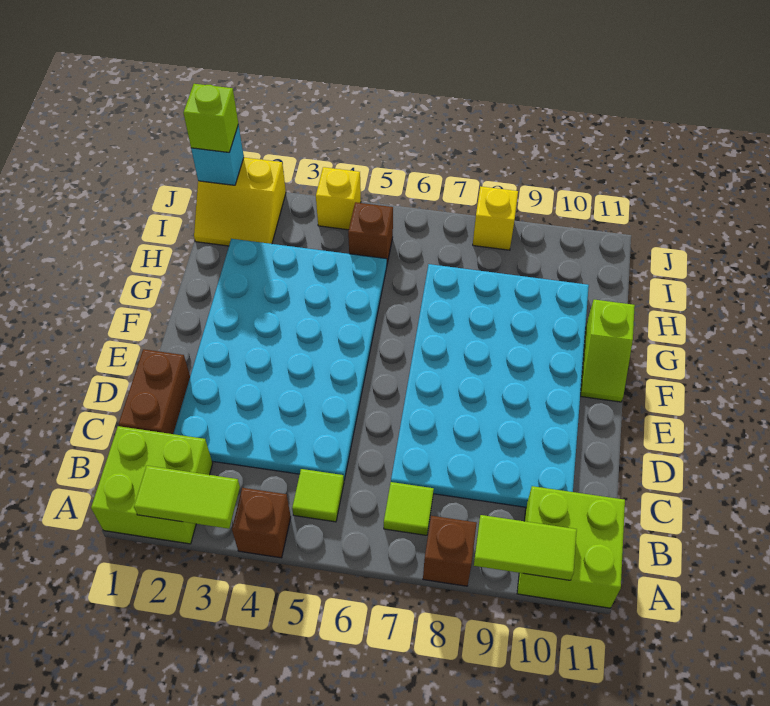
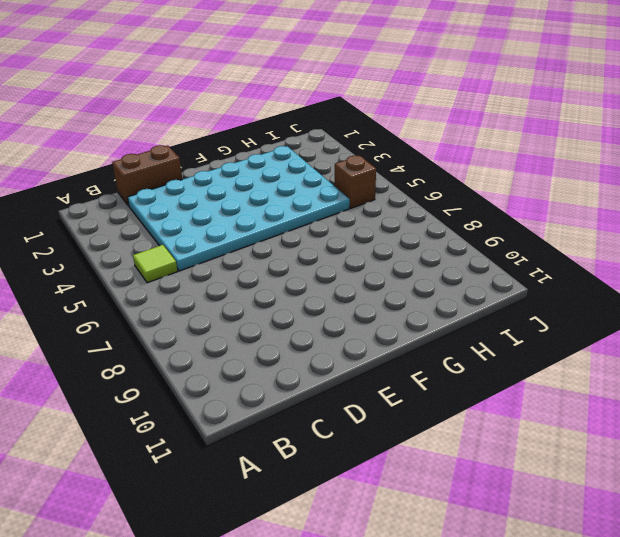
none -> lime 2x2 brick [91,426,213,544]
none -> brown 1x1 brick [232,488,291,558]
none -> brown 1x1 brick [423,516,477,586]

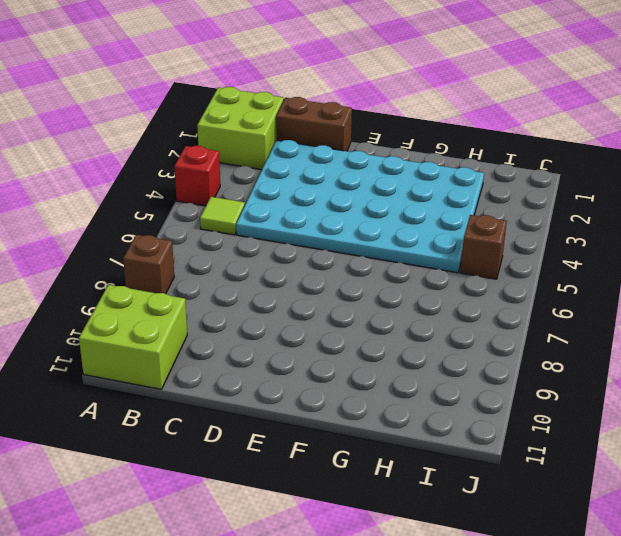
red 1x1 brick [175,146,220,206] -> brown 1x1 brick [232,488,291,558]
none -> lime 1x1 tile [384,482,434,535]
none -> cyan 4x6 plate [391,264,589,507]
none -> lime 1x2 slope [580,300,635,402]

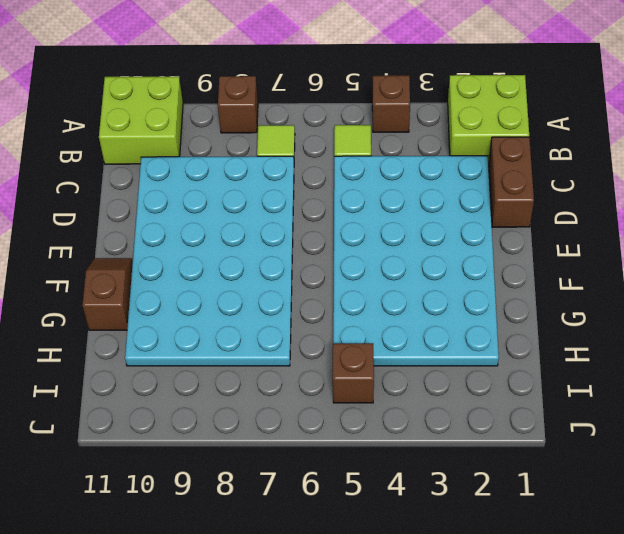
brown 1x2 slope [82,258,133,330] -> lime 1x2 slope [580,300,635,402]
none -> yellow 2x2 slope [194,158,286,246]
none -> yellow 1x1 brick [316,167,361,230]
none -> yellow 1x1 brick [473,186,518,250]

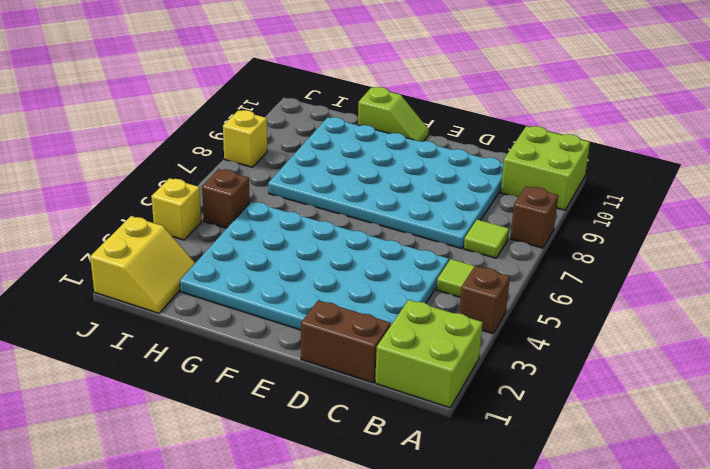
none -> lime 1x2 tile [134,466,240,529]
none -> lime 1x2 tile [474,515,577,580]
none -> cyan 1x1 brick [191,125,244,185]

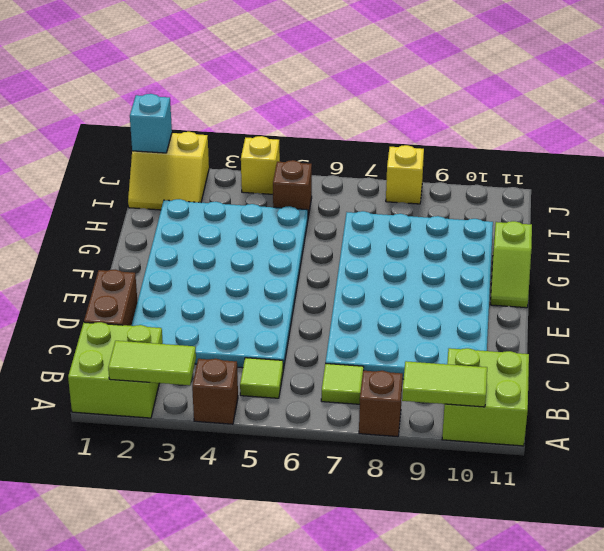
none -> lime 1x1 brick [183,84,238,152]

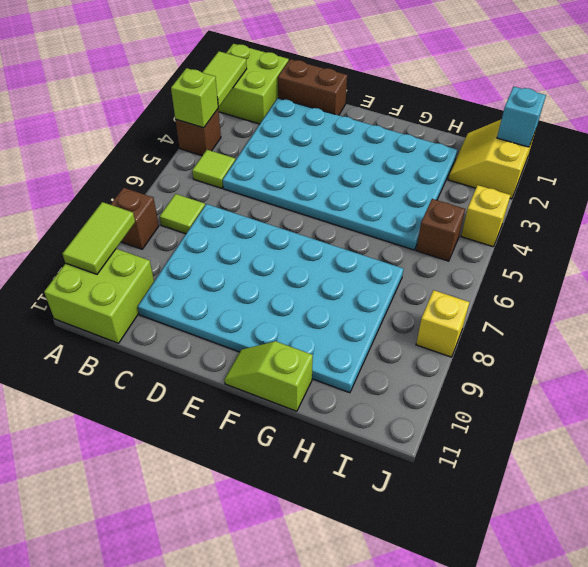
lime 1x1 brick [171,68,218,128] -> lime 1x1 brick moved to [183,84,238,152]

